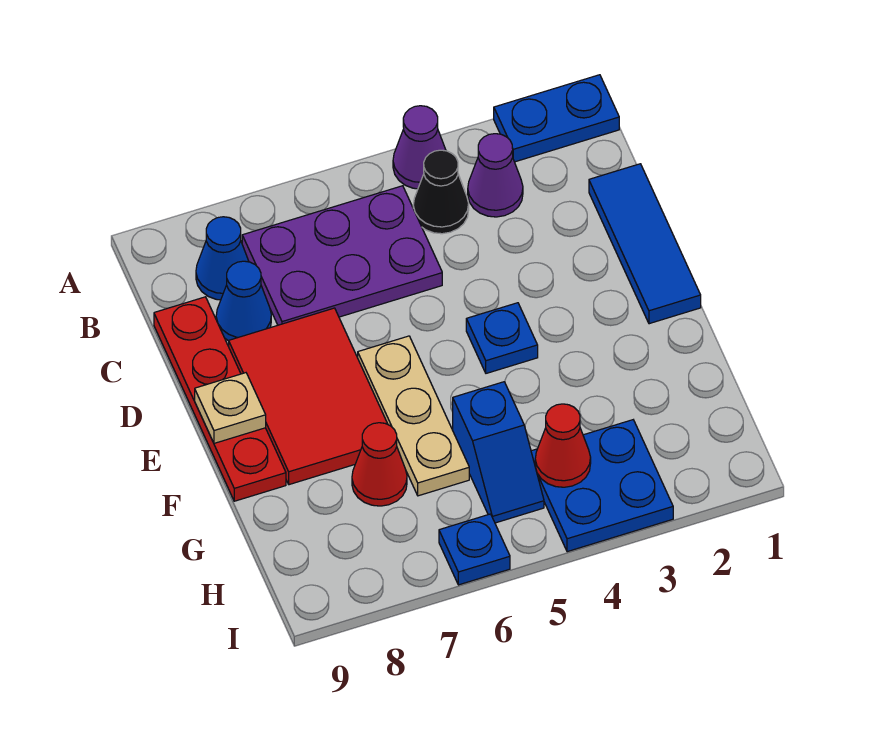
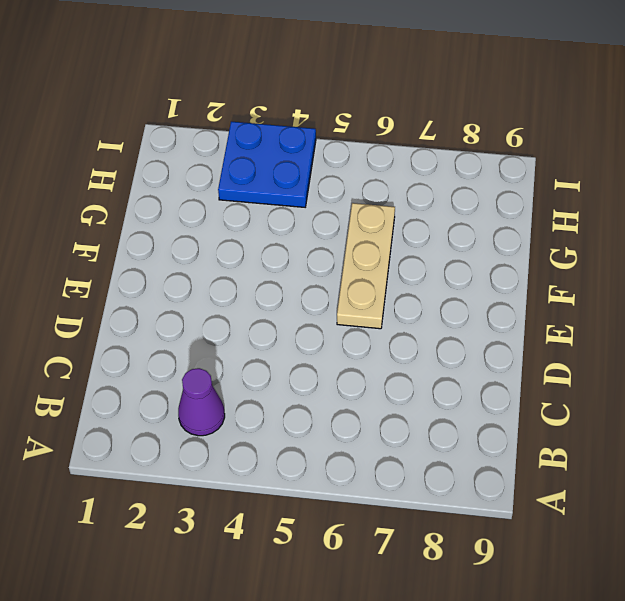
none -> blue 1x2 plate [494,75,619,162]
none -> purple 1x1 cone [393,106,446,189]
none -> black 1x1 cone [413,150,469,234]

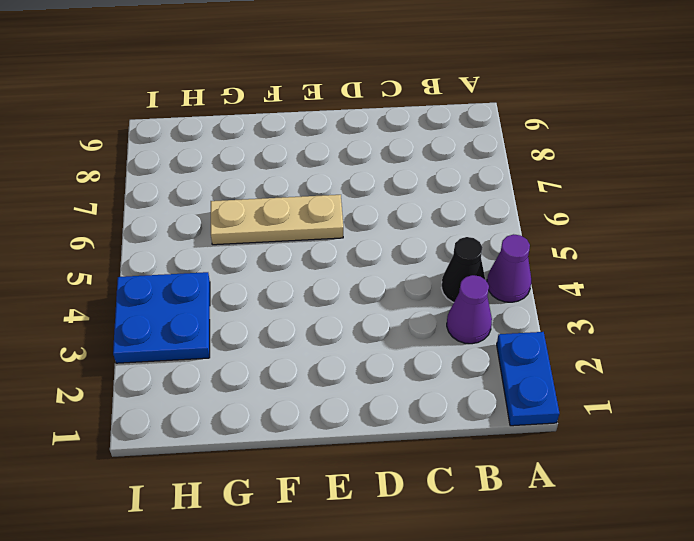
none -> purple 2x3 plate [242,186,442,325]
none -> blue 1x1 cone [196,217,249,300]
none -> blue 1x3 tile [589,164,701,324]

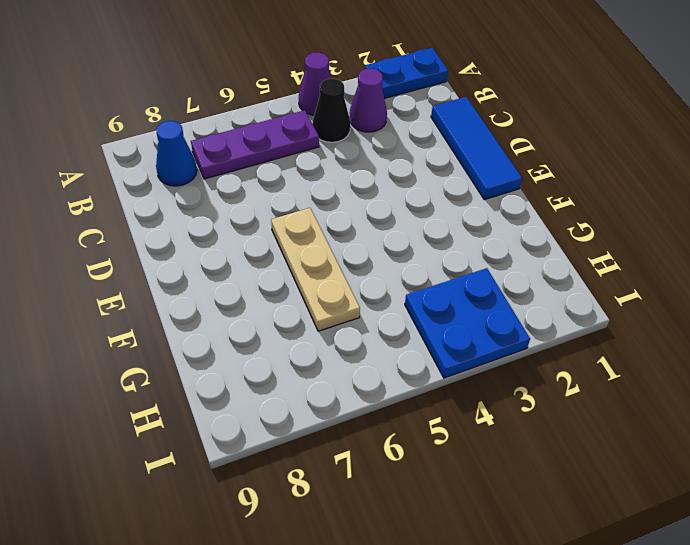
purple 1x3 plate [191,110,319,179] -> purple 2x3 plate [242,186,442,325]
none -> blue 1x1 cone [216,261,271,341]
none -> red 1x4 plate [154,297,286,501]
none -> red 2x3 tile [229,308,387,485]

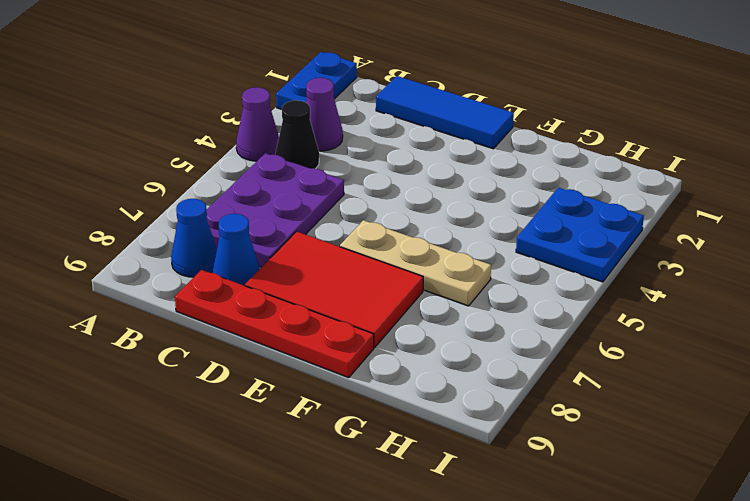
none -> blue 1x1 plate [466,303,538,373]
none -> blue 1x2 slope [453,382,544,523]
none -> red 1x1 cone [352,423,407,506]

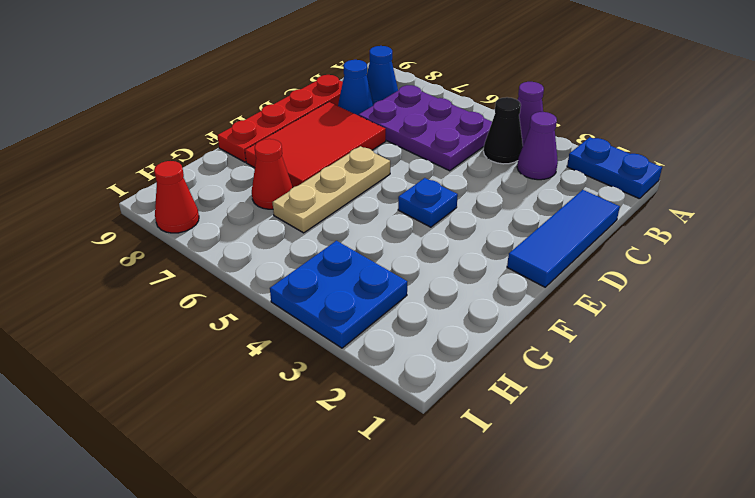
red 1x1 cone [154,161,199,233] -> red 1x1 cone moved to [535,404,591,487]
none -> blue 1x2 slope [453,382,544,523]
none -> blue 1x1 plate [439,514,510,585]
none -> tan 1x1 plate [195,373,266,443]

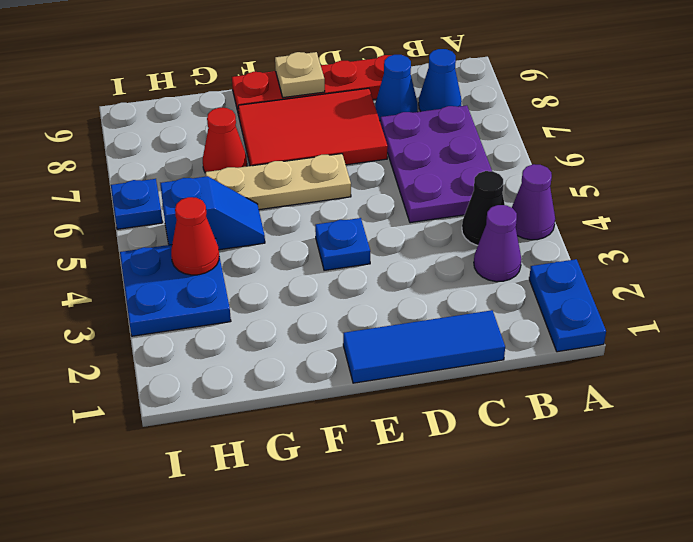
blue 1x2 slope [160,176,265,250] -> blue 1x2 slope turned to [453,382,544,523]

